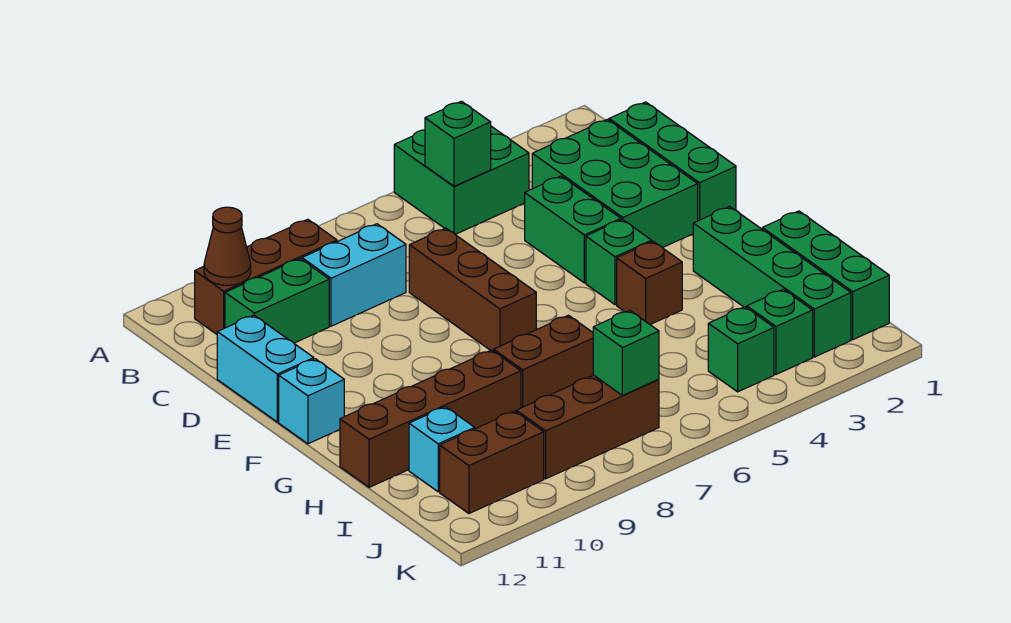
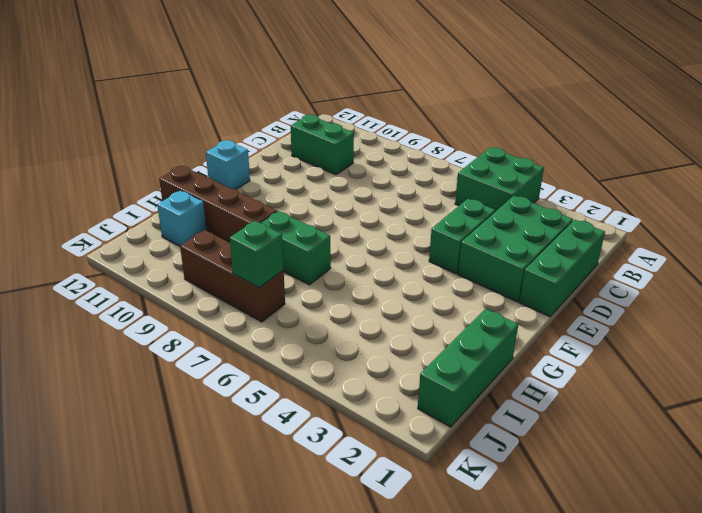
green 1x2 brick [261,211,331,285] -> brown 1x2 brick [494,315,593,408]
none -> brown 1x3 brick [195,219,337,334]
none -> cyan 1x2 brick [302,224,406,326]
none -> brown 1x3 brick [409,228,536,351]

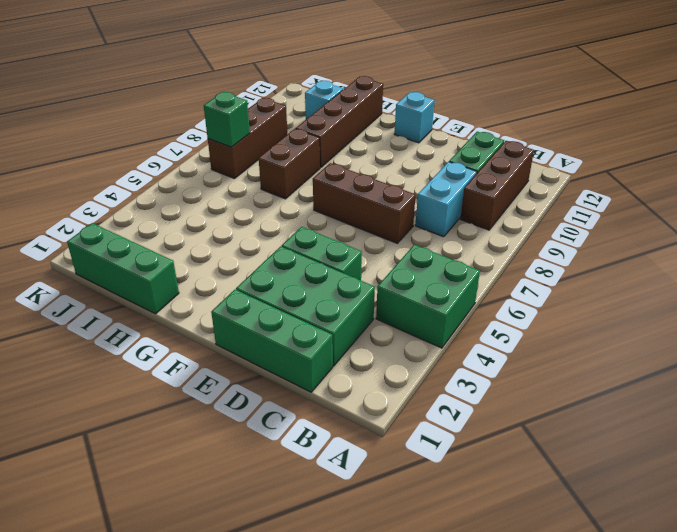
none -> cyan 1x2 brick [217,315,314,422]
none -> green 1x1 brick [586,220,652,305]
none -> green 1x4 brick [693,207,851,357]

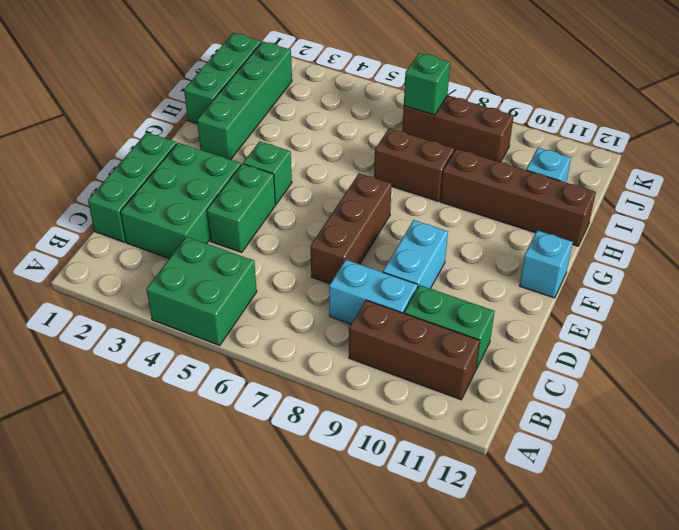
cyan 1x2 brick [383,220,448,289] -> cyan 1x2 brick moved to [217,315,314,422]
none -> brown 1x1 brick [617,242,682,324]
none -> green 1x1 brick [747,289,813,374]
none -> green 1x1 brick [708,307,774,392]

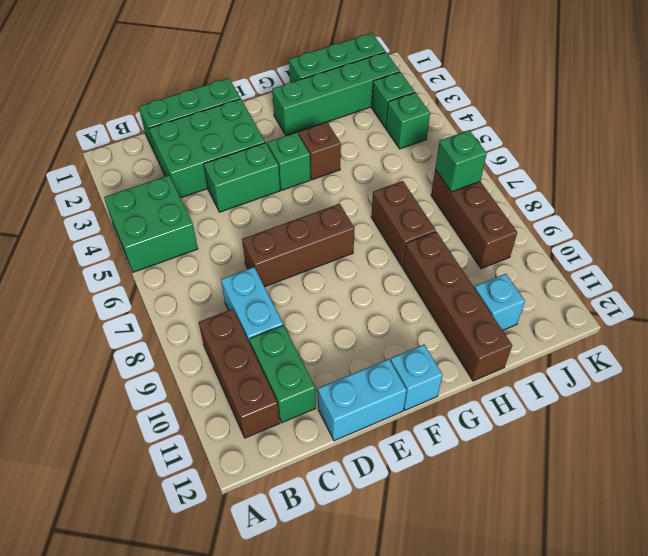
none -> brown 1x2 brick [440,411,544,514]
none -> green 1x1 brick [425,101,491,186]
none -> brown 1x1 cone [204,207,251,285]

